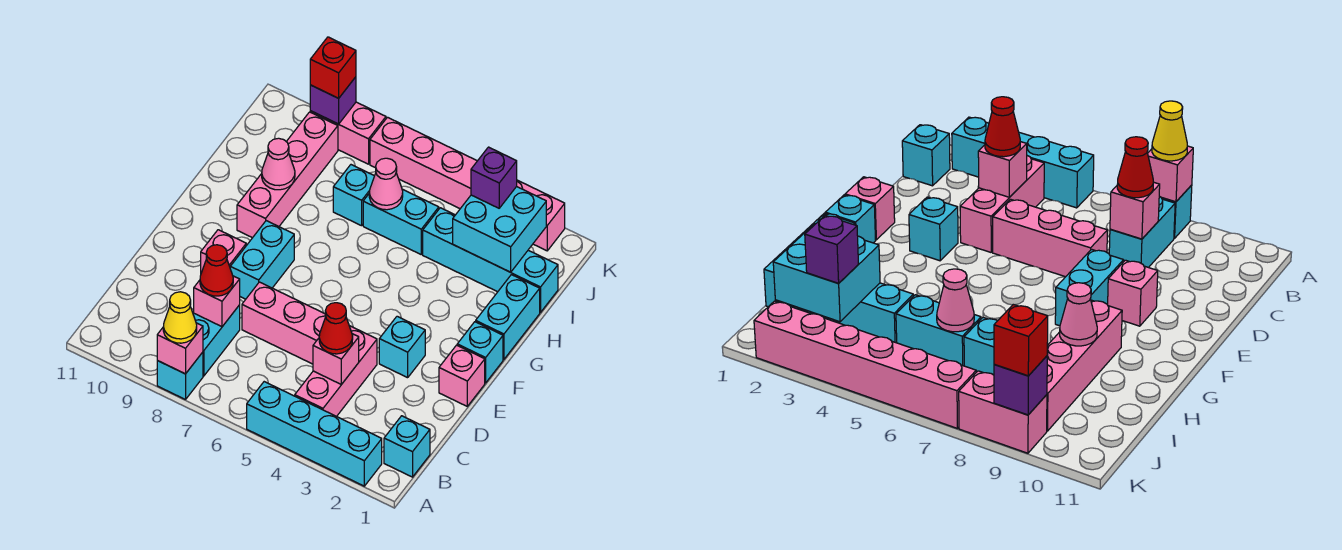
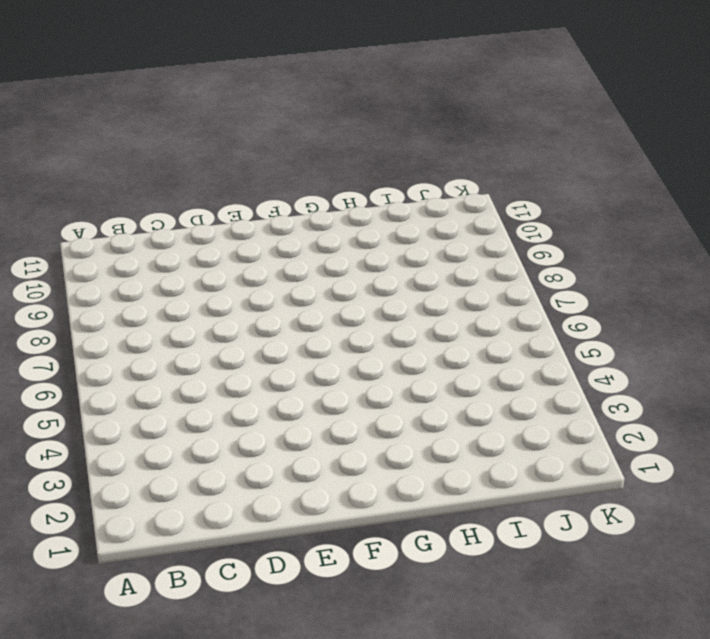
none -> cyan 1x4 brick [247,382,382,486]
none -> cyan 1x1 brick [157,352,203,400]
none -> cyan 1x1 brick [384,416,430,477]
none -> pink 1x3 brick [295,326,377,417]

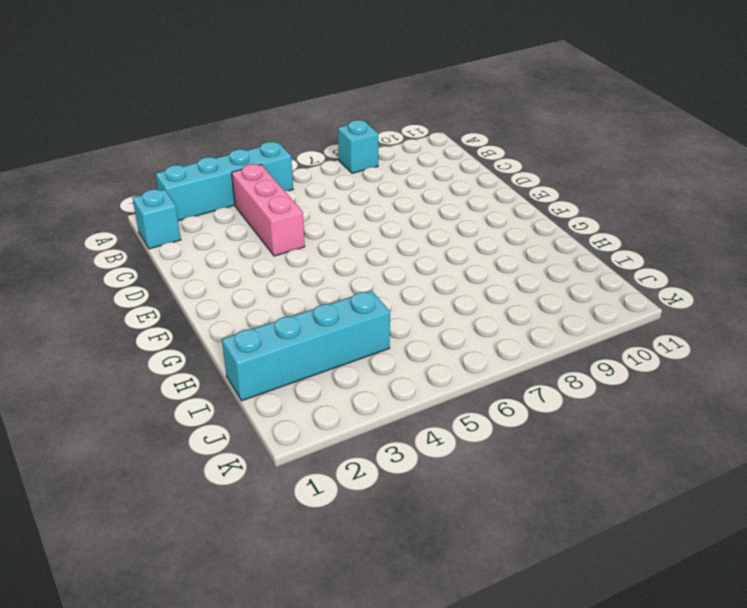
none -> cyan 1x2 brick [193,305,240,376]
none -> pink 1x3 brick [242,282,326,364]
none -> pink 1x1 brick [439,345,485,406]
none -> cyan 1x1 brick [379,316,425,378]

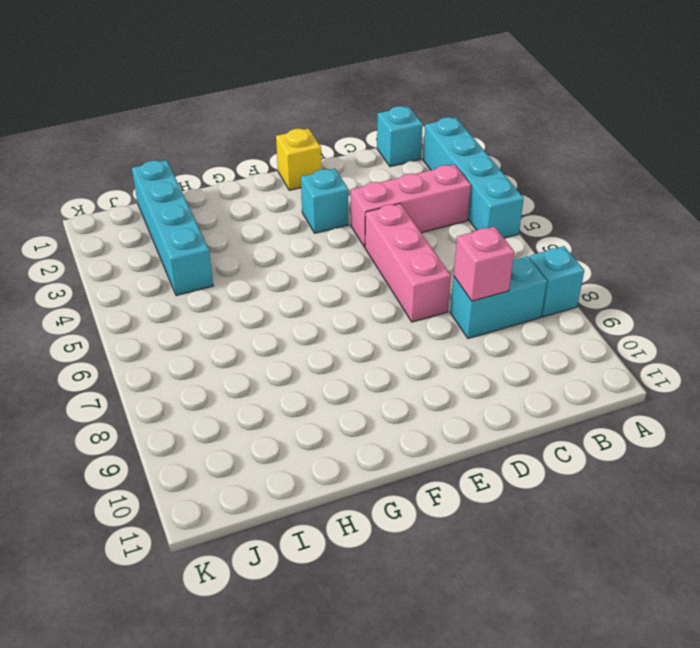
yellow 1x1 brick [276,128,321,190] -> pink 1x1 brick [439,345,485,406]
none -> cyan 1x2 brick [230,221,294,299]
none -> pink 1x1 brick [201,230,246,273]
none -> cyan 1x1 brick [457,322,503,383]
none -> cyan 1x2 brick [476,275,540,359]

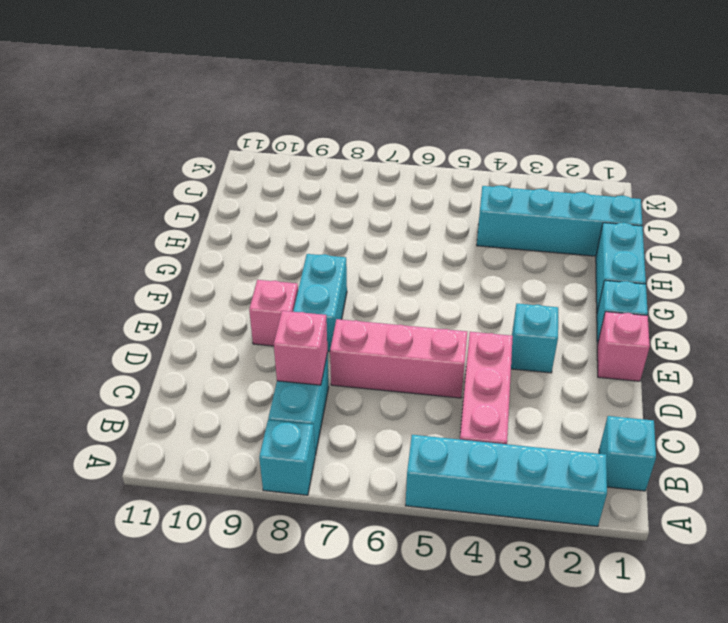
none -> pink 1x4 brick [237,112,338,238]
none -> cyan 1x2 brick [363,189,439,254]
none -> cyan 1x1 brick [333,165,374,226]
none -> pink 1x6 brick [370,117,565,251]

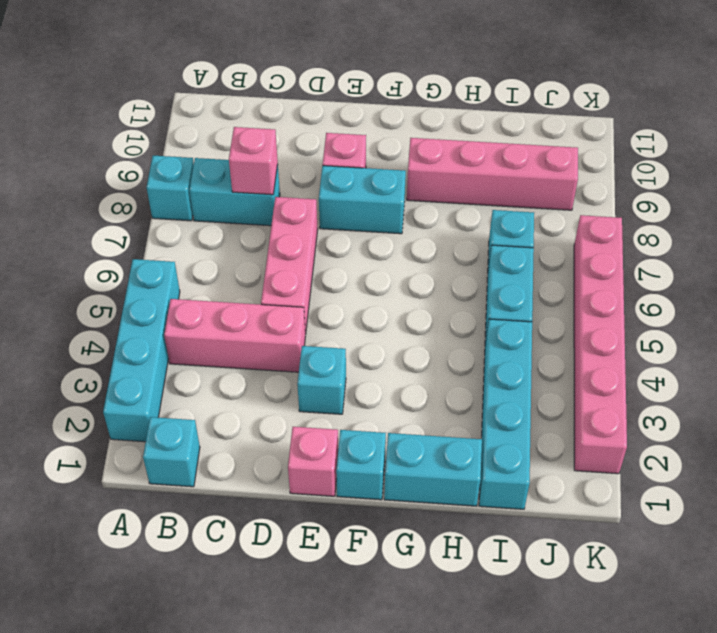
none -> pink 1x2 brick [310,102,386,164]
none -> pink 1x1 brick [157,323,203,374]
none -> pink 1x1 brick [313,334,359,384]
none -> pink 1x1 cone [262,138,295,190]

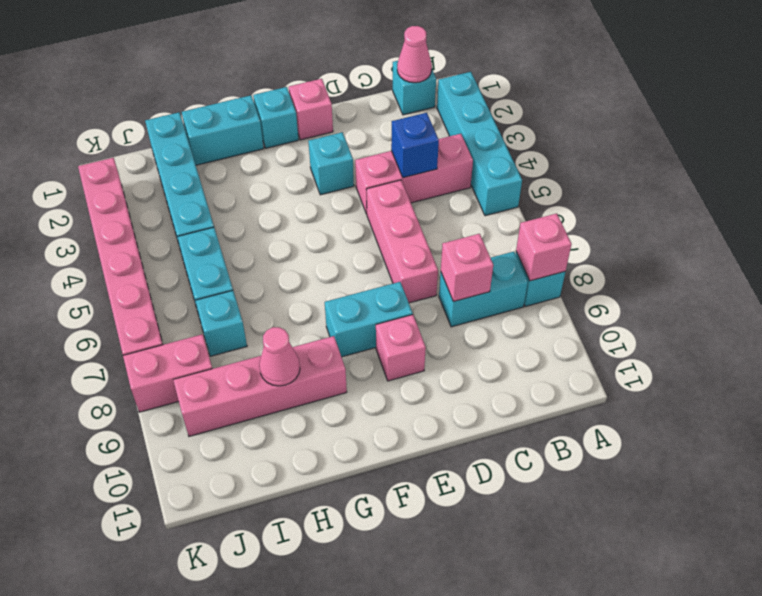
pink 1x1 cone [397,26,432,83] -> pink 1x1 cone moved to [369,158,403,210]
blue 1x1 brick [391,113,439,178] -> pink 1x1 brick [313,334,359,384]
pink 1x2 brick [123,334,212,412] -> pink 1x2 brick turned to [310,102,386,164]
none -> cyan 2x2 brick [453,187,546,272]
none -> purple 1x1 brick [310,77,356,124]
none -> yellow 1x1 cone [163,292,197,343]
none -> red 1x1 cone [319,303,353,354]

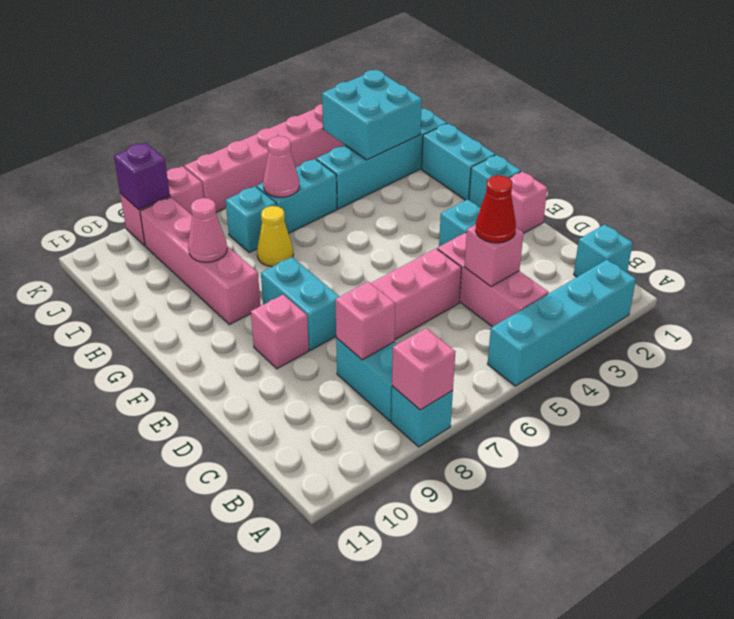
yellow 1x1 cone [257,206,293,267] -> yellow 1x1 cone moved to [163,292,197,343]
none -> red 1x1 cone [200,245,233,296]
none -> purple 1x1 brick [471,147,517,208]
none -> red 1x1 brick [310,37,356,98]

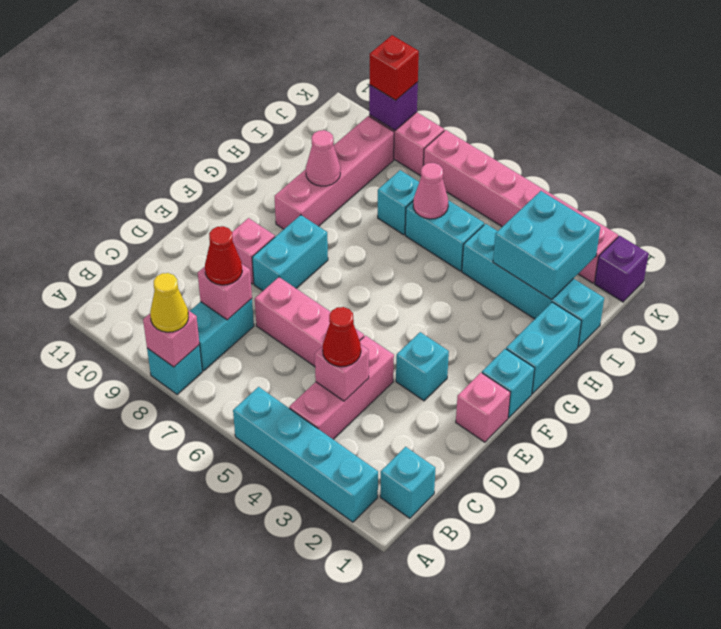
purple 1x1 brick [595,236,649,302] -> purple 1x1 brick moved to [471,147,517,208]

